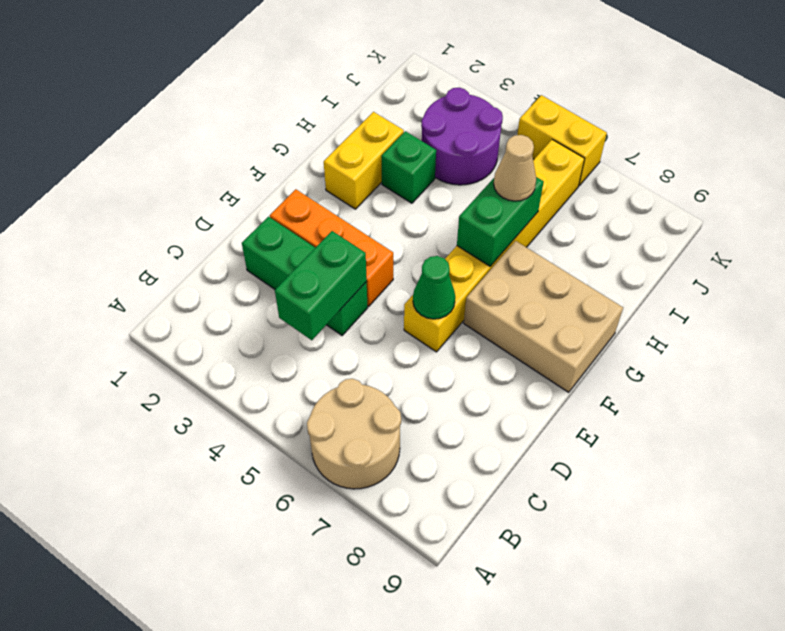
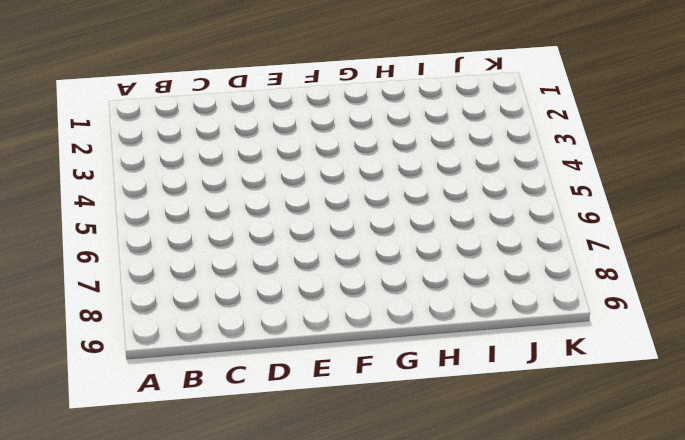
none -> tan 2x2 round brick [307,379,401,489]
none -> green 1x3 brick [242,217,368,335]
none -> orange 1x3 brick [270,189,393,306]

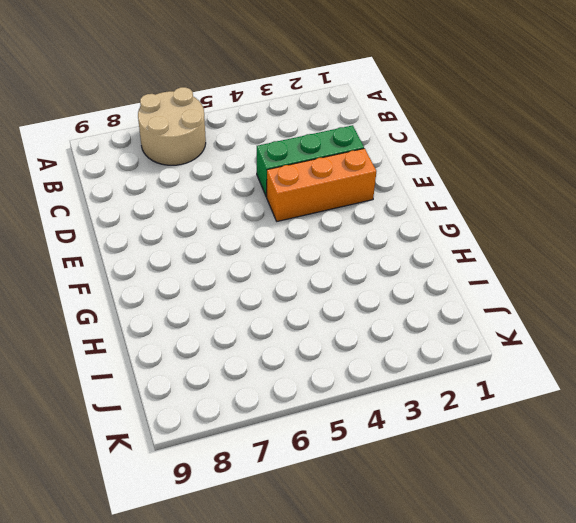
none -> yellow 1x6 brick [404,140,584,352]
none -> tan 2x3 brick [464,241,623,392]
none -> yellow 1x2 brick [324,112,404,209]

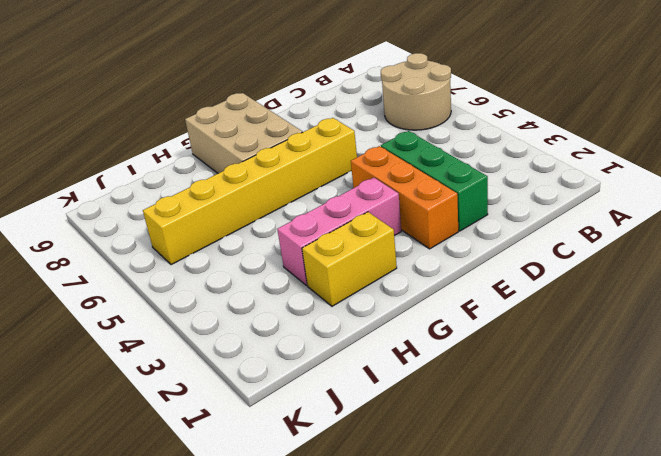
pink 1x3 brick [277,178,401,285] -> green 1x1 brick [381,131,436,203]
none -> purple 2x2 round brick [421,87,503,185]
none -> yellow 1x2 brick [517,95,607,186]
none -> green 1x2 brick [275,231,367,340]

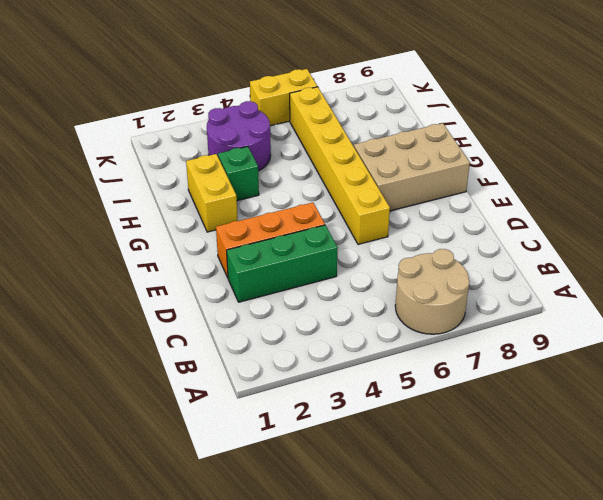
none -> green 1x2 brick [275,231,367,340]
none -> green 1x1 cone [413,256,455,319]
none -> green 1x2 brick [457,177,544,266]

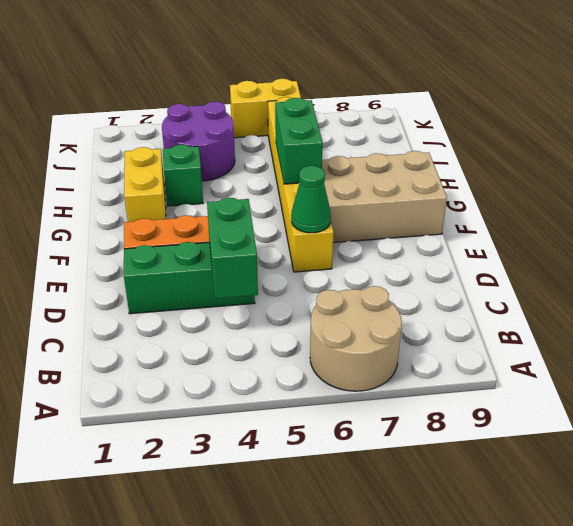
none -> tan 1x1 cone [494,135,536,201]

